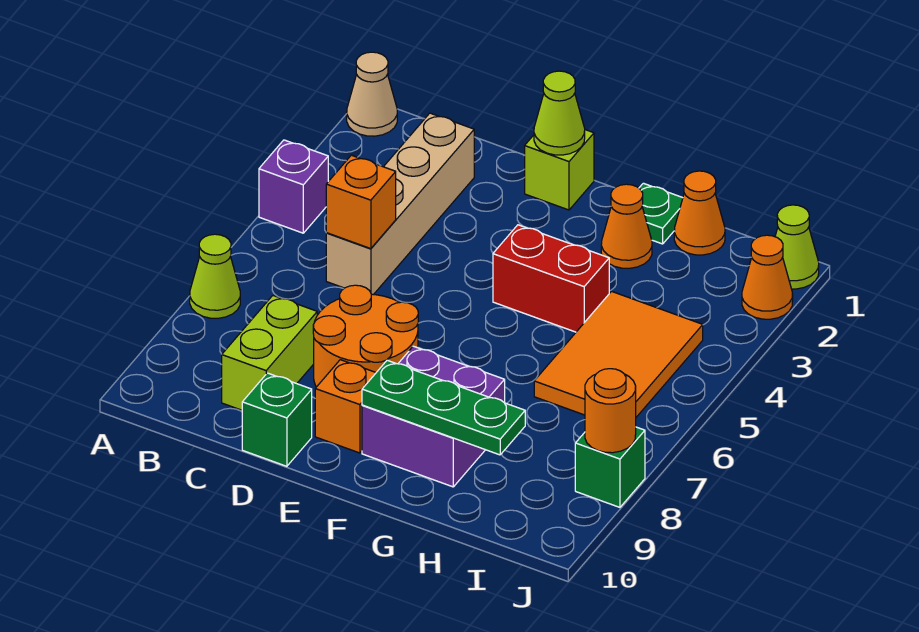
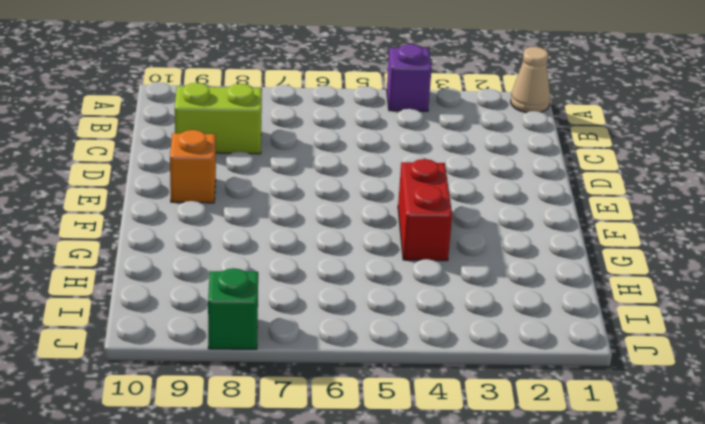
none -> lime 1x1 cone [190,234,240,318]
none -> tan 1x4 brick [326,113,474,295]
none -> orange 2x2 round brick [313,285,418,387]

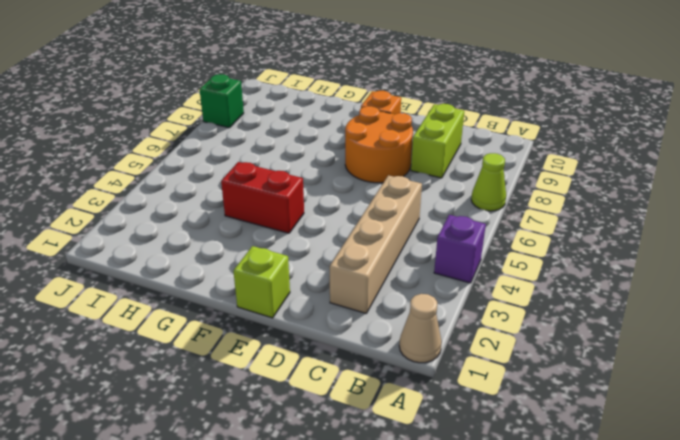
none -> green 1x1 brick [242,373,312,466]
none -> purple 2x2 brick [362,346,505,487]
none -> green 1x1 plate [639,183,683,244]

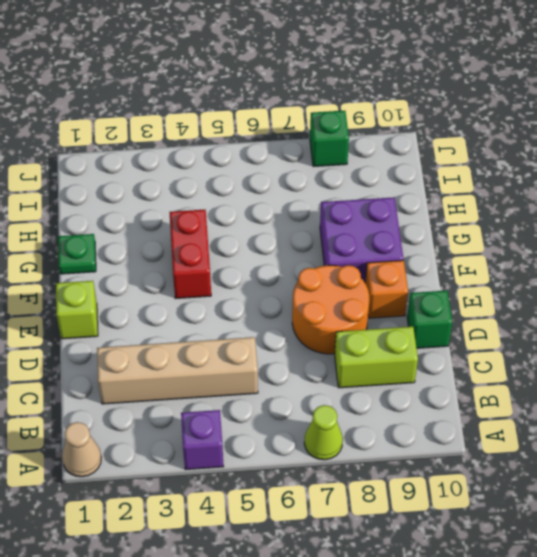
none -> orange 1x1 cone [601,184,652,268]
none -> orange 1x1 cone [674,171,725,255]
none -> orange 2x3 tile [534,291,703,417]

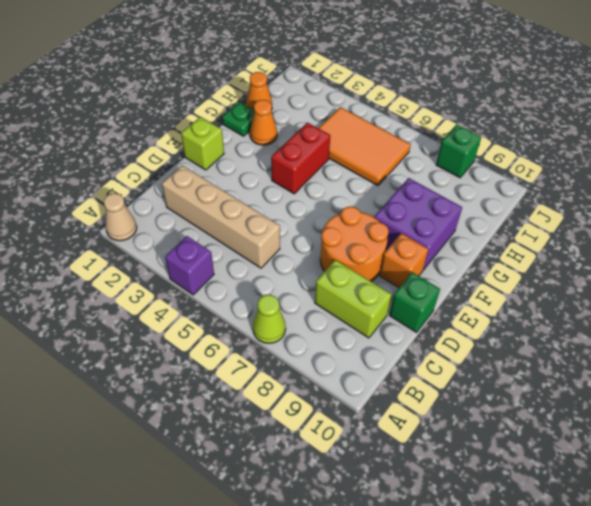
none -> lime 1x1 cone [775,205,819,289]
none -> orange 1x1 cone [742,235,793,319]
none -> orange 1x1 brick [326,155,396,249]

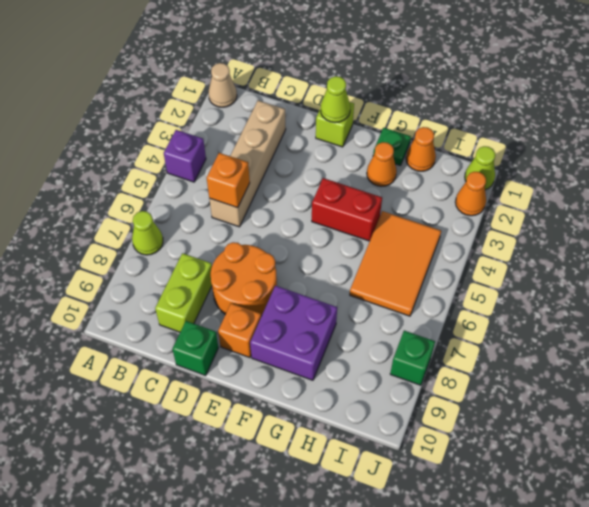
none -> green 1x3 plate [362,360,525,455]
none -> orange 1x1 round brick [585,369,636,453]

